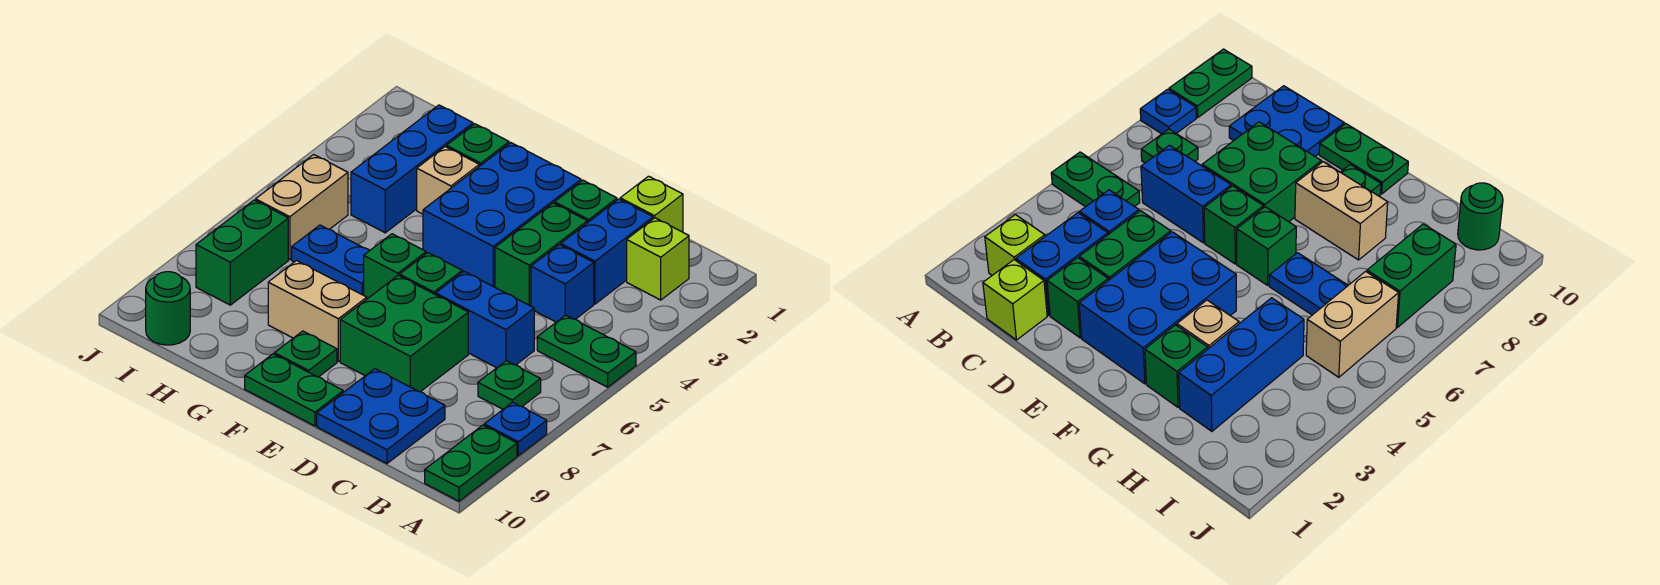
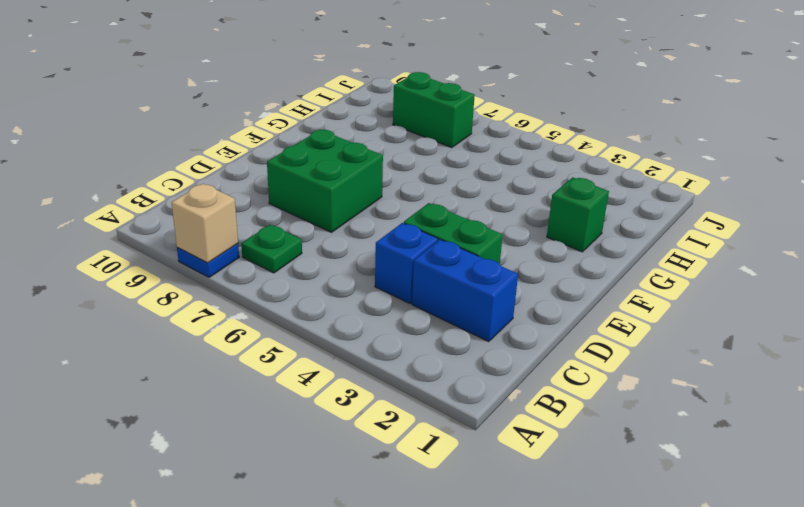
tan 1x1 brick [172,184,238,263] -> tan 1x1 brick moved to [417,147,479,214]
none -> green 1x2 plate [537,315,636,387]
none -> green 1x2 plate [425,425,517,501]
none -> lime 1x1 brick [627,218,689,300]

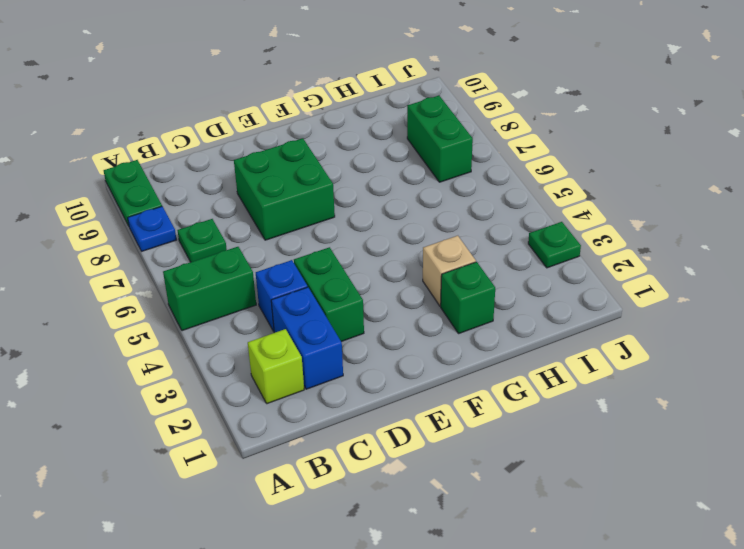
green 1x2 brick [163,247,256,331] -> green 1x2 plate [537,315,636,387]
green 1x1 plate [528,222,581,268] -> green 1x1 plate moved to [274,331,337,377]
none -> lime 1x1 brick [620,176,683,232]
none -> blue 1x2 brick [436,272,534,368]
none -> blue 2x2 plate [317,369,445,464]

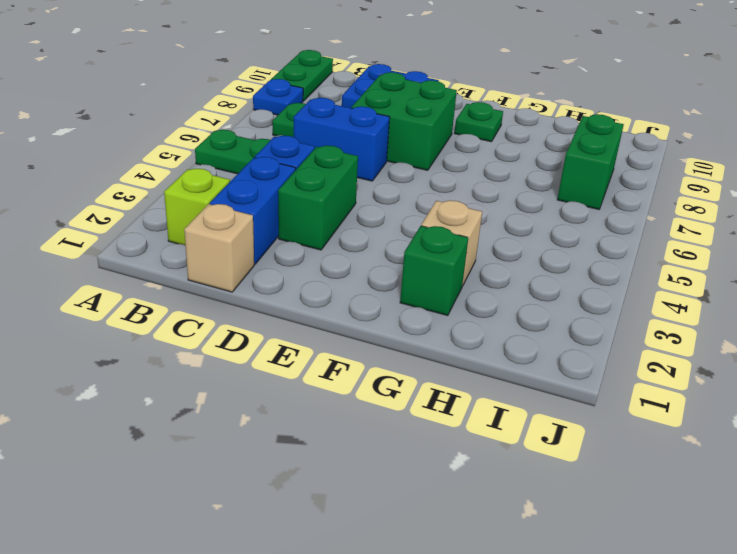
tan 1x1 brick [184,204,254,292] -> lime 1x1 brick [620,176,683,232]
none -> green 1x1 brick [555,180,617,223]
none -> blue 2x3 brick [423,143,581,287]
none -> green 1x1 brick [400,253,462,295]

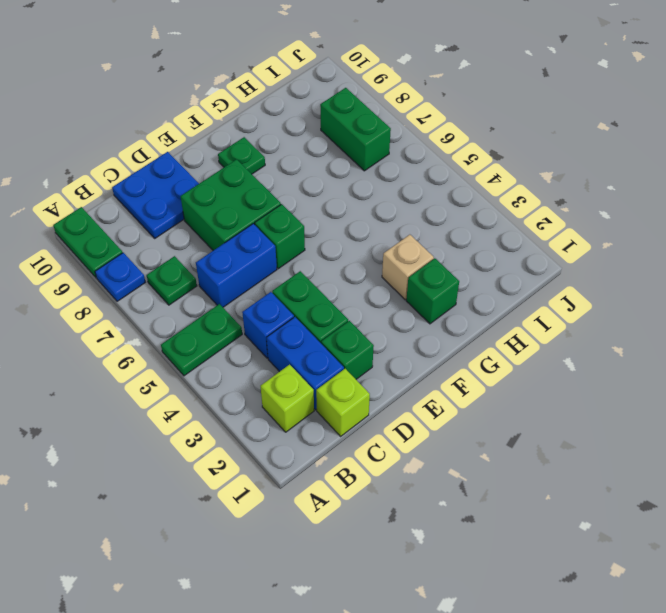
none -> blue 2x3 brick [423,143,581,287]
none -> green 1x2 plate [245,354,343,426]
none -> green 1x1 brick [364,234,426,299]

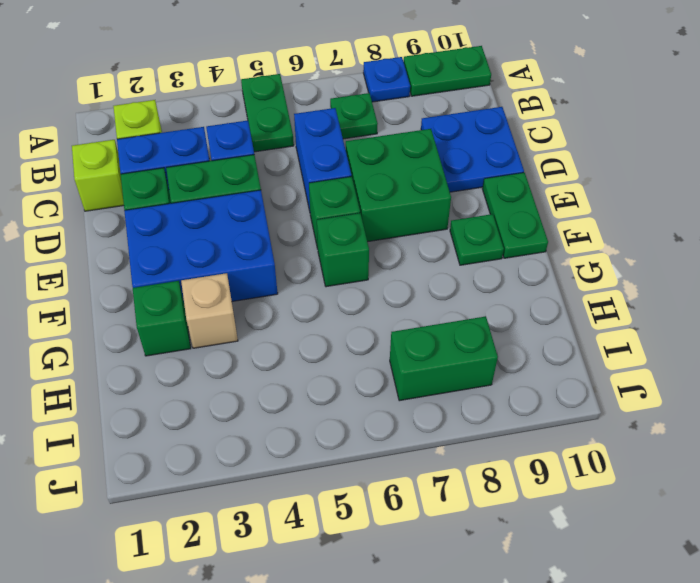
none -> tan 1x2 brick [268,261,367,361]
none -> blue 1x2 plate [292,225,370,295]
none -> blue 1x3 brick [351,105,473,233]

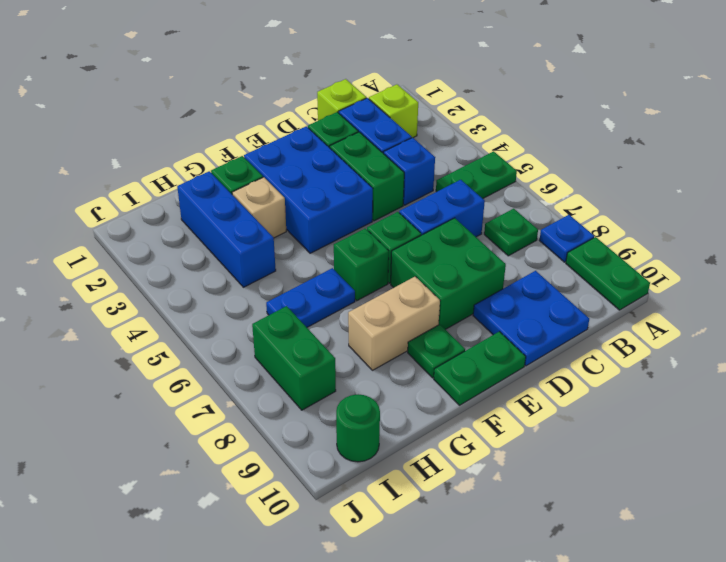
none -> tan 1x2 brick [256,155,348,260]

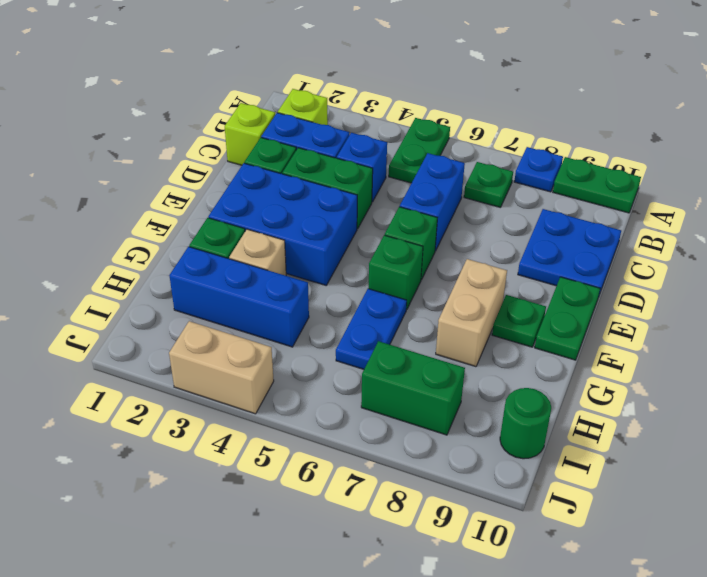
tan 1x2 brick [169,321,274,414] -> tan 1x2 brick moved to [256,155,348,260]
none -> green 2x2 brick [340,275,468,392]

